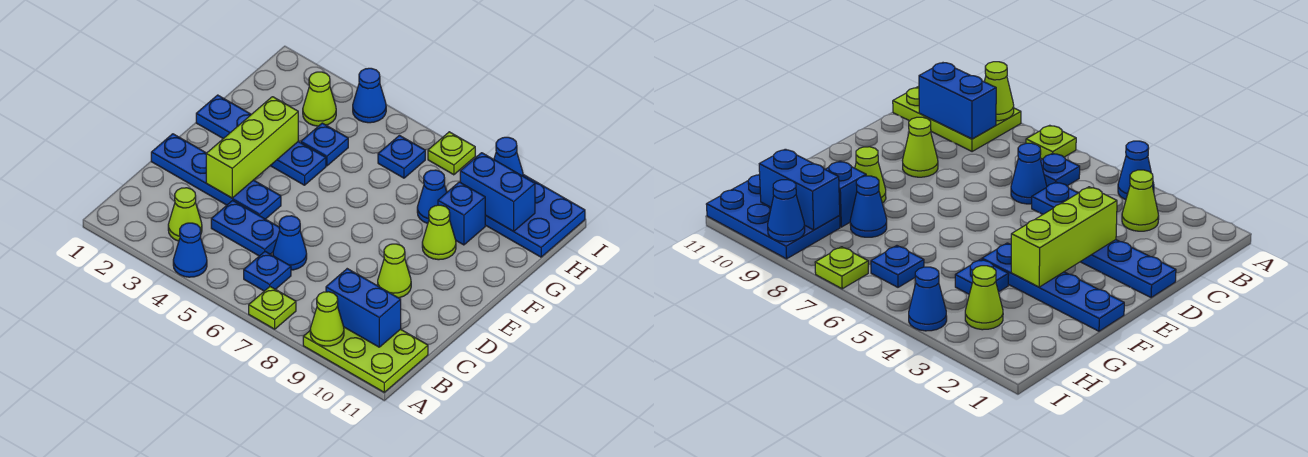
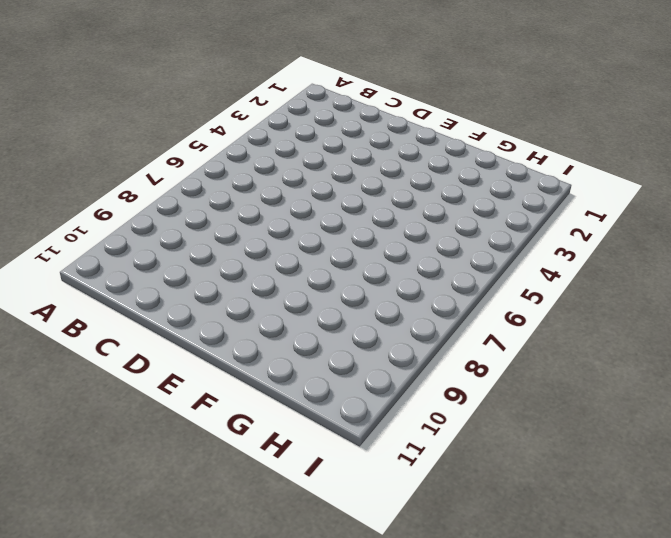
none -> blue 1x1 cone [173,223,207,277]
none -> lime 1x1 plate [249,287,296,329]
none -> lime 2x3 plate [303,327,428,392]

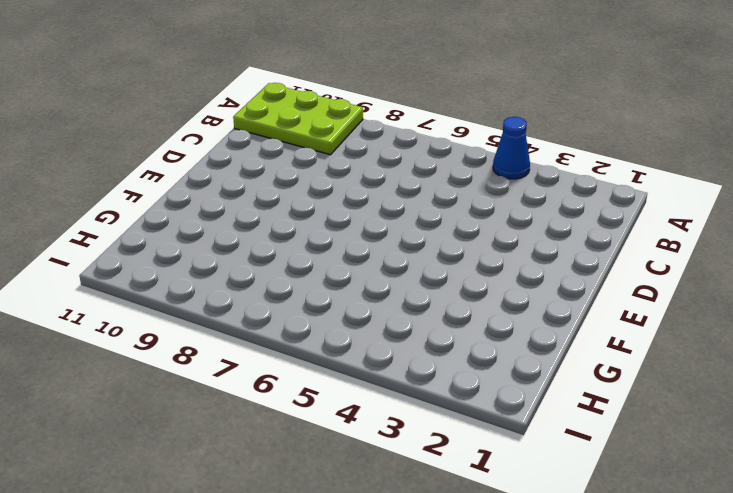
none -> lime 1x1 plate [249,287,296,329]
none -> lime 1x1 cone [168,188,202,241]
none -> blue 1x1 plate [244,251,291,291]

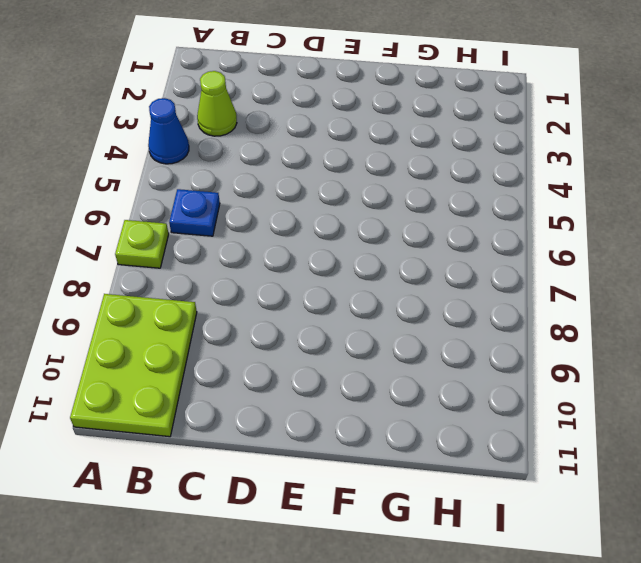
none -> blue 1x2 plate [211,200,280,256]
none -> blue 1x1 cone [273,216,307,270]
none -> blue 1x4 plate [151,134,281,219]

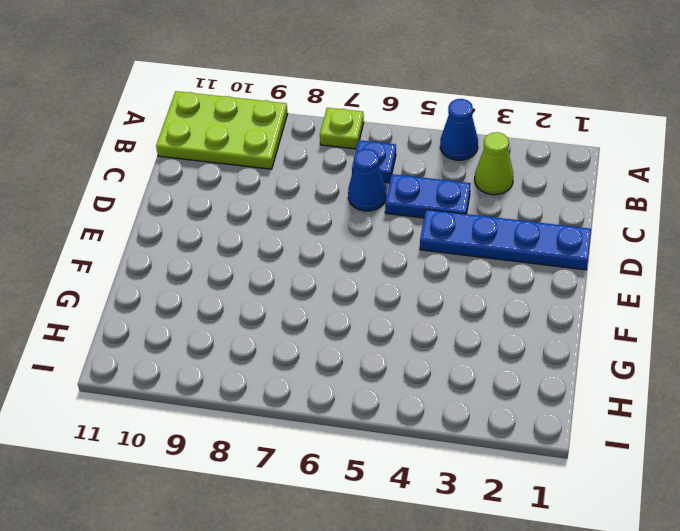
none -> lime 1x1 cone [378,244,411,298]
none -> blue 1x4 plate [196,95,326,185]
none -> lime 1x1 cone [422,205,456,260]

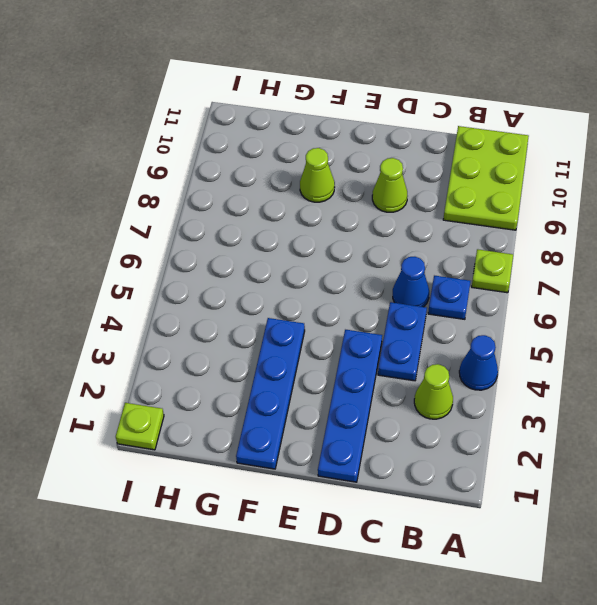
lime 1x1 plate [116,403,164,450] -> lime 1x1 plate moved to [428,132,475,175]
none -> blue 1x1 plate [301,123,348,166]
none -> blue 1x1 cone [417,170,447,223]
none -> blue 1x1 brick [438,182,486,245]

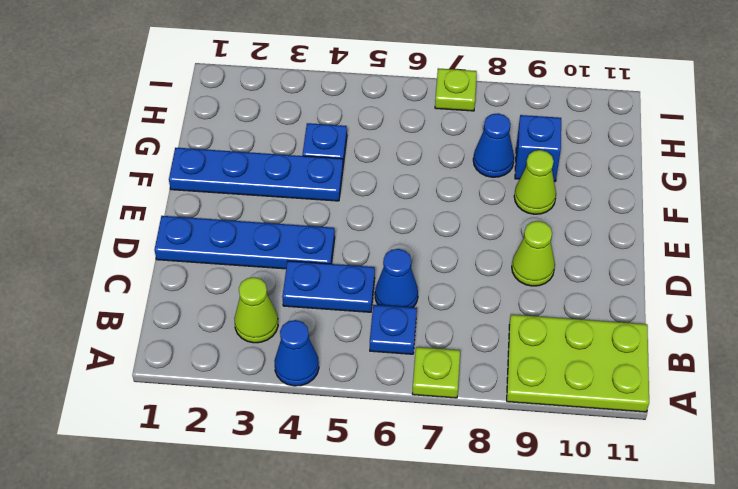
none -> lime 1x1 cone [303,72,336,126]
none -> blue 1x1 plate [378,135,425,178]
none -> blue 2x3 plate [485,175,585,257]

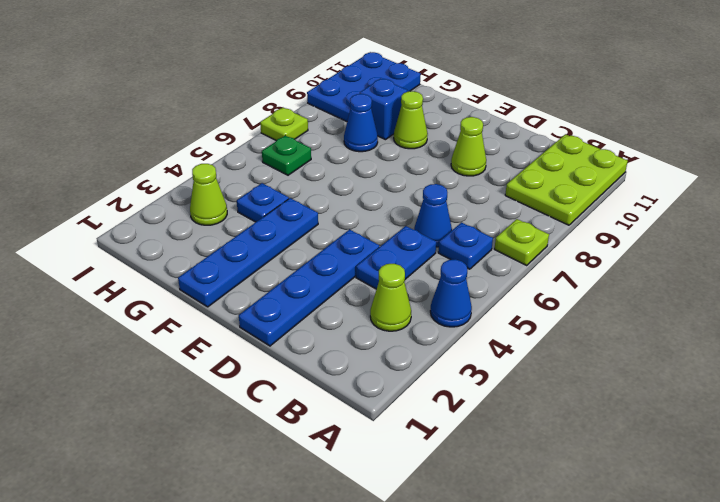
green 1x1 plate [262,136,311,175] -> blue 1x1 plate [378,135,425,178]
none -> blue 1x1 cone [353,68,386,123]
none -> lime 1x1 cone [310,292,344,346]
none -> blue 1x2 brick [326,269,401,347]

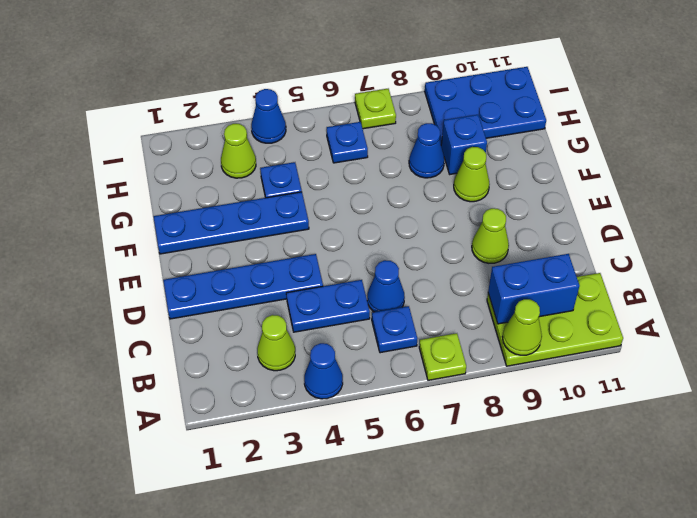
none -> lime 1x3 brick [206,97,298,198]
none -> blue 1x2 brick [460,153,535,231]
none -> blue 1x1 cone [494,137,523,176]

